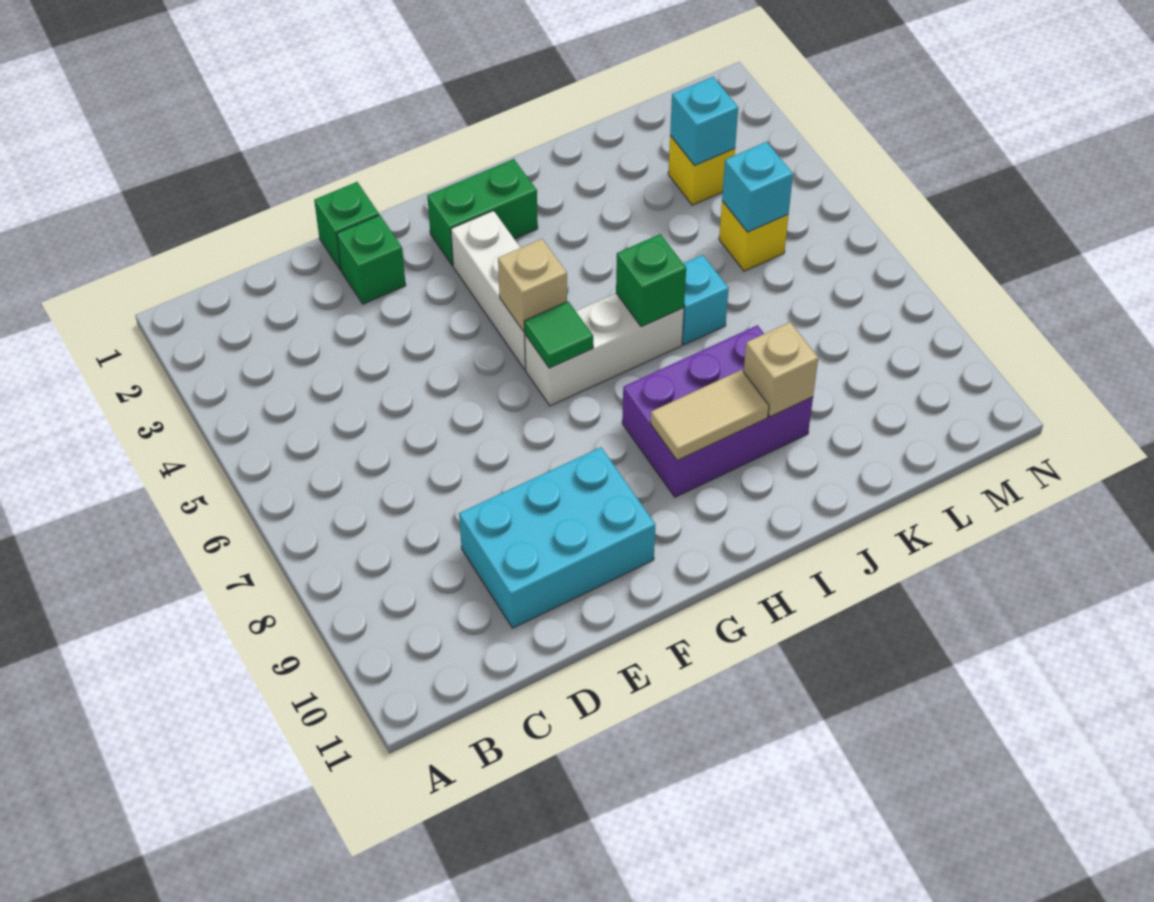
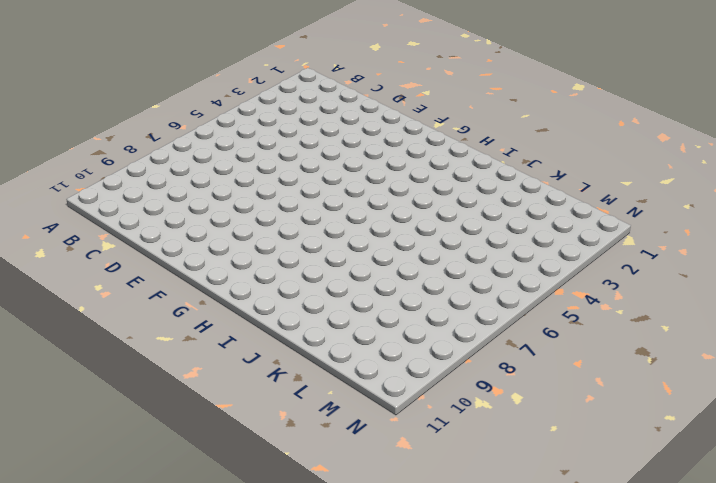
none -> cyan 2x3 brick [459,447,655,628]
none -> green 1x1 brick [314,182,379,270]
none -> green 1x1 brick [337,215,406,304]

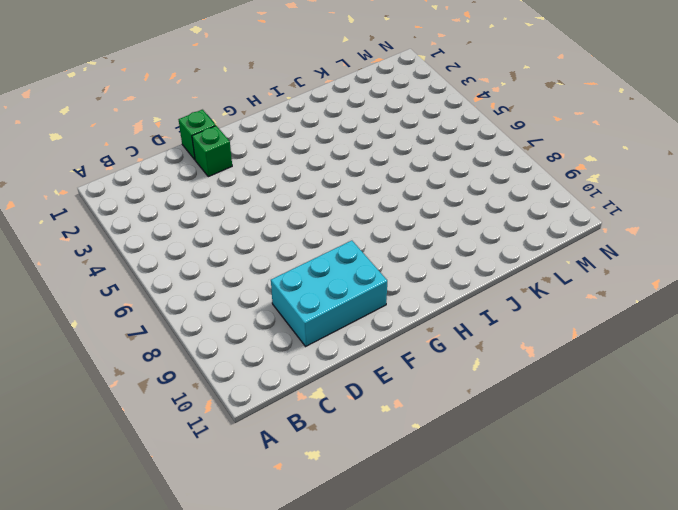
none -> green 1x2 brick [427,159,538,266]
none -> white 1x3 brick [451,211,526,369]
none -> white 1x3 brick [525,294,684,406]

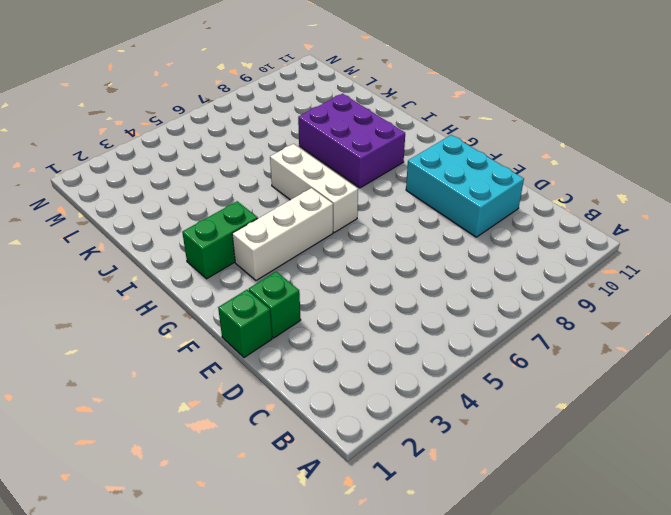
green 1x2 brick [182,201,258,279] -> green 1x2 brick turned to [427,159,538,266]
none -> cyan 1x1 brick [682,255,729,345]
none -> yellow 1x1 brick [668,136,735,205]
none -> yellow 1x1 brick [719,201,788,271]

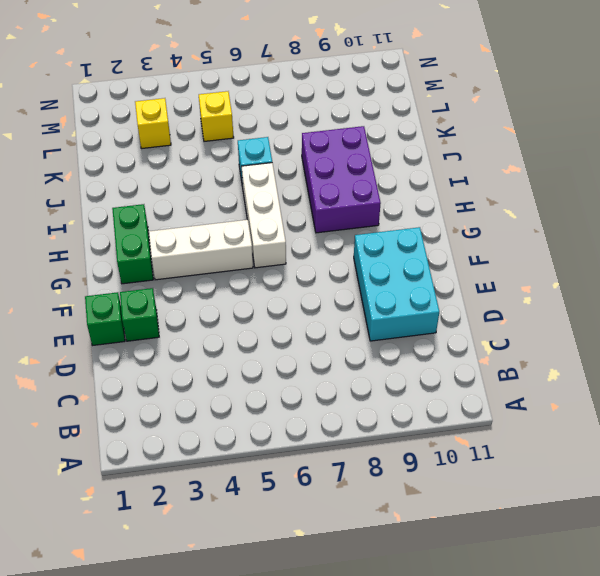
none -> tan 1x1 brick [498,239,567,332]
none -> green 1x1 tile [524,302,593,368]
none -> tan 1x2 tile [651,370,769,461]

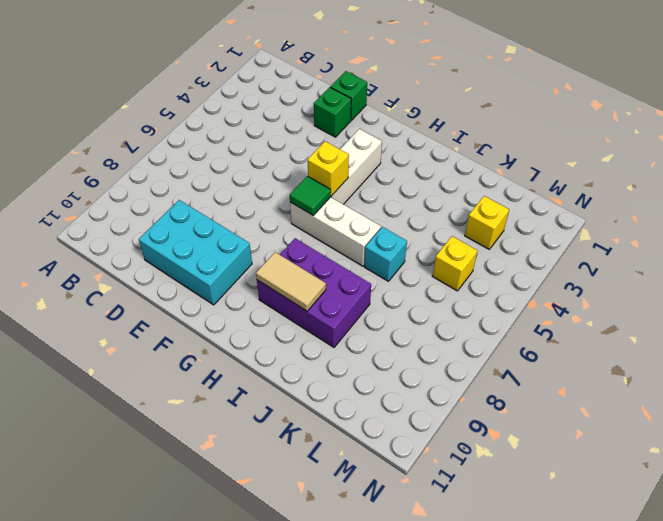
yellow 1x1 brick [308,141,349,196] -> tan 1x1 brick [498,239,567,332]
none -> green 1x2 brick [427,159,538,266]
none -> green 1x1 brick [616,234,686,327]
none -> tan 1x1 brick [744,322,818,417]

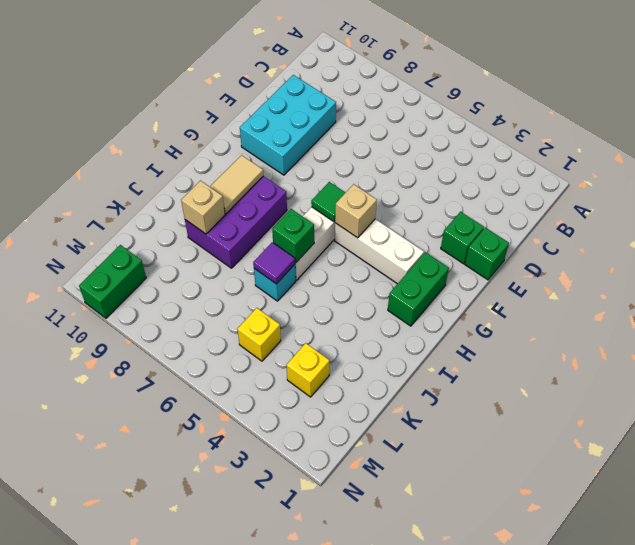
purple 1x1 tile [253,242,295,284] -> none
green 1x2 brick [79,245,146,318] -> none
none -> cyan 1x1 brick [670,77,738,166]
none -> cyan 1x1 brick [722,142,793,232]

